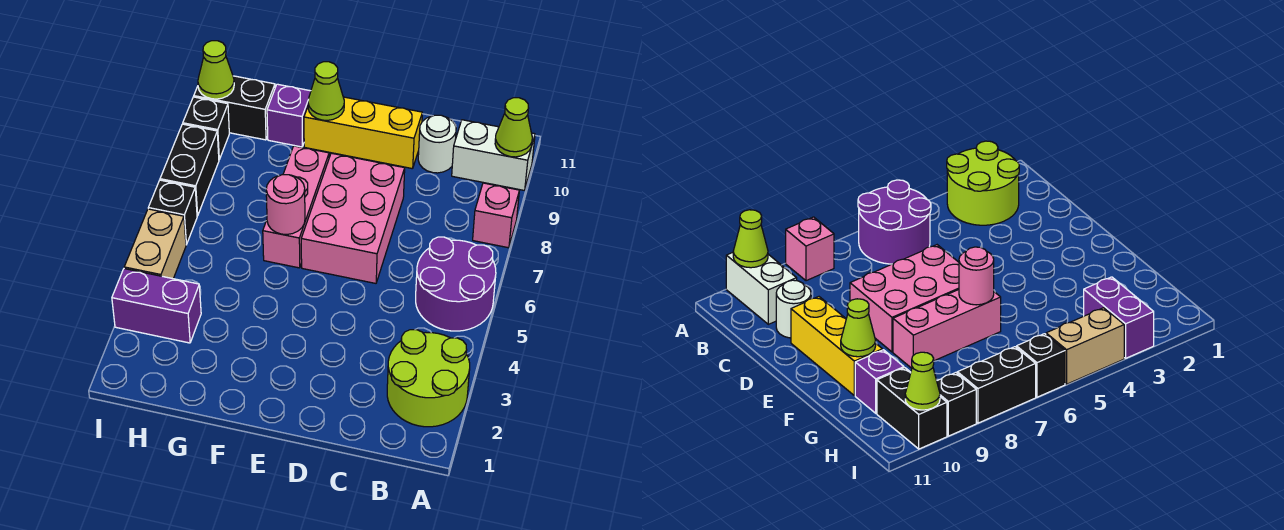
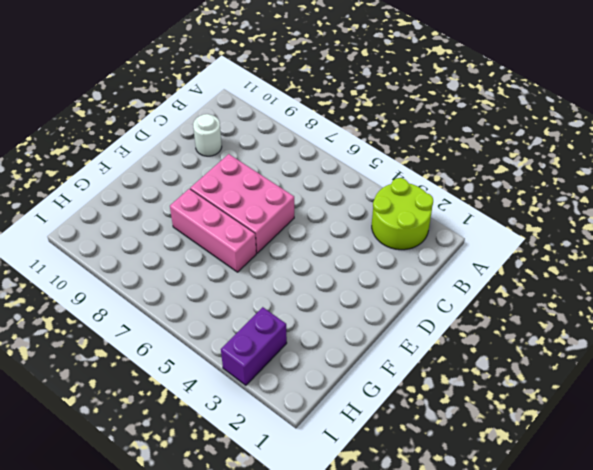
none -> purple 2x2 round brick [416,237,496,331]
none -> pink 1x1 brick [473,183,519,248]
none -> white 1x2 brick [452,120,535,190]

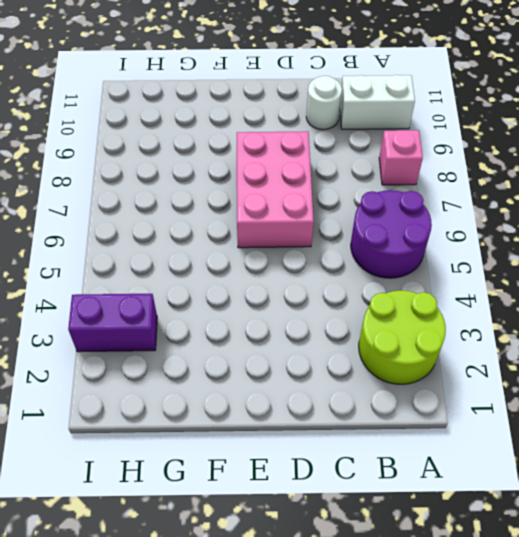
none -> yellow 1x3 brick [304,97,422,169]
none -> pink 1x3 brick [263,146,329,268]
none -> purple 1x1 brick [267,84,311,147]

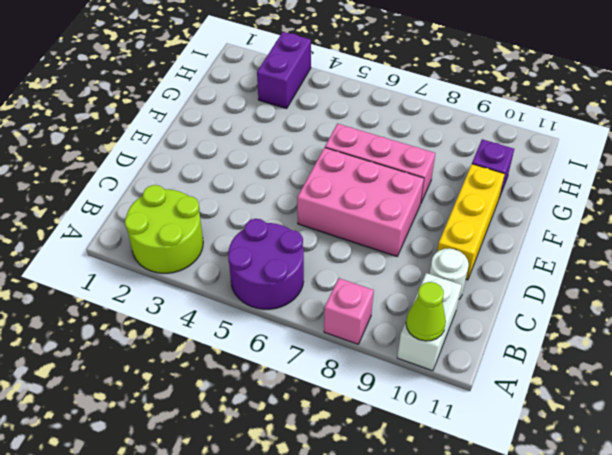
none -> black 1x2 brick [194,76,275,140]
none -> tan 1x2 brick [124,209,186,279]
none -> black 1x1 brick [148,180,197,245]

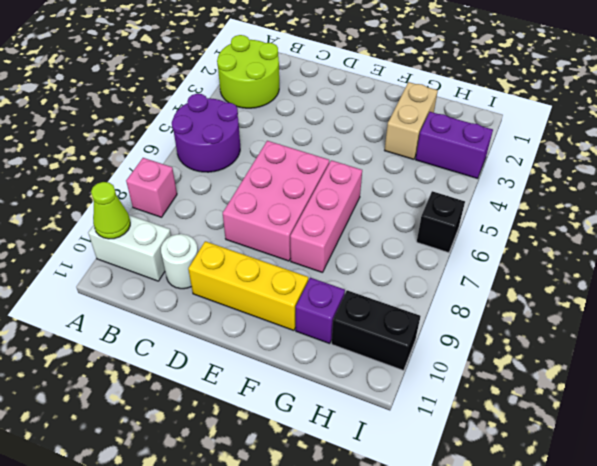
tan 1x2 brick [385,82,438,159] -> tan 1x2 brick moved to [124,209,186,279]
none -> black 1x2 brick [160,124,219,216]
none -> black 1x1 brick [183,97,229,159]
none -> pink 1x1 round brick [266,175,305,234]

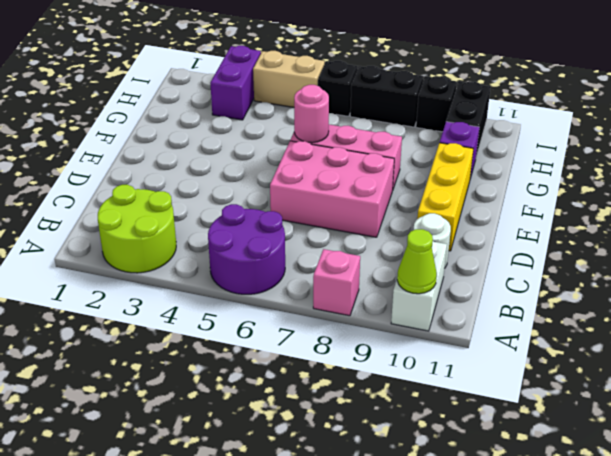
none -> lime 1x1 cone [308,62,344,120]
none -> lime 1x1 cone [198,41,234,99]

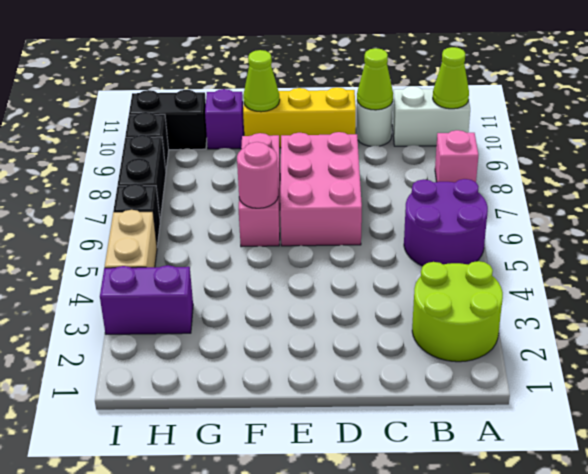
lime 1x1 cone [357,48,393,110] -> lime 1x1 cone moved to [198,41,234,99]

